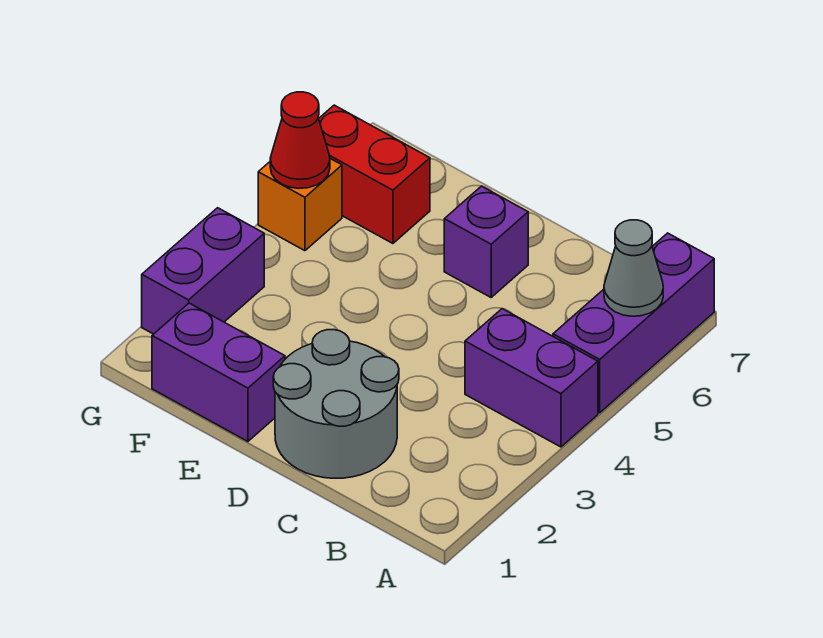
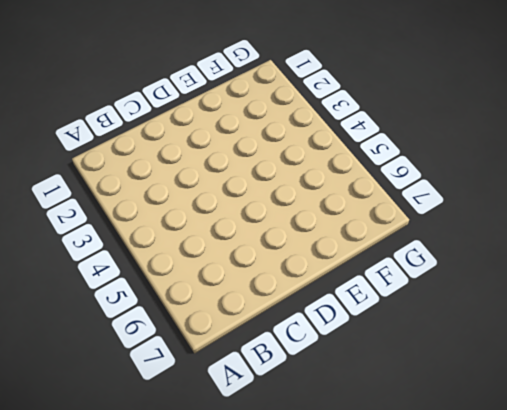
none -> purple 1x2 brick [465,309,598,447]
none -> purple 1x3 brick [553,233,714,413]

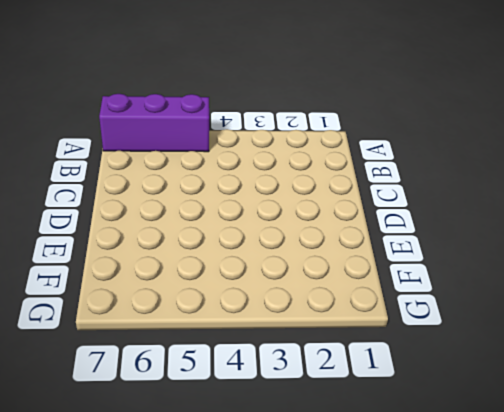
none -> purple 1x2 brick [465,309,598,447]
none -> grey 2x2 round brick [273,330,399,478]

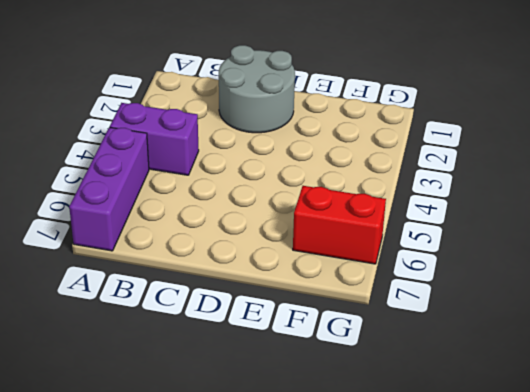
none -> purple 1x1 brick [444,186,528,297]
none -> purple 1x2 brick [152,303,285,441]

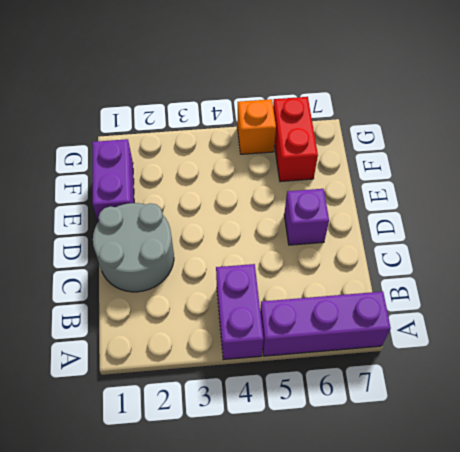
none -> purple 1x2 brick [142,208,264,334]
none -> grey 1x1 cone [604,220,663,316]

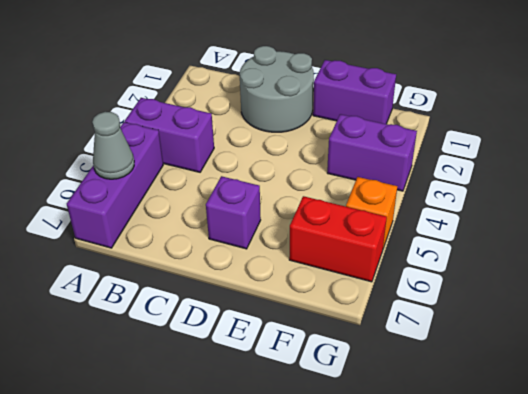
purple 1x2 brick [327,114,417,191] -> purple 1x2 brick turned to [142,208,264,334]
none -> red 1x1 cone [270,92,330,188]

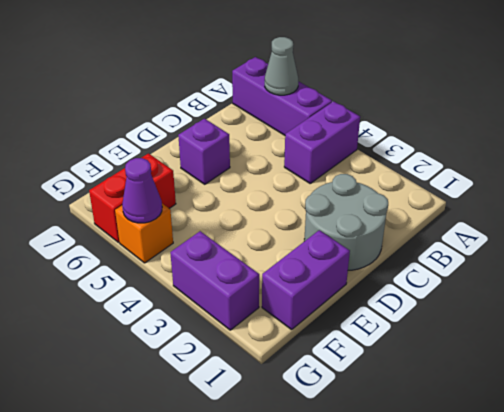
purple 1x1 cone [122,158,162,223] -> red 1x1 cone [270,92,330,188]

